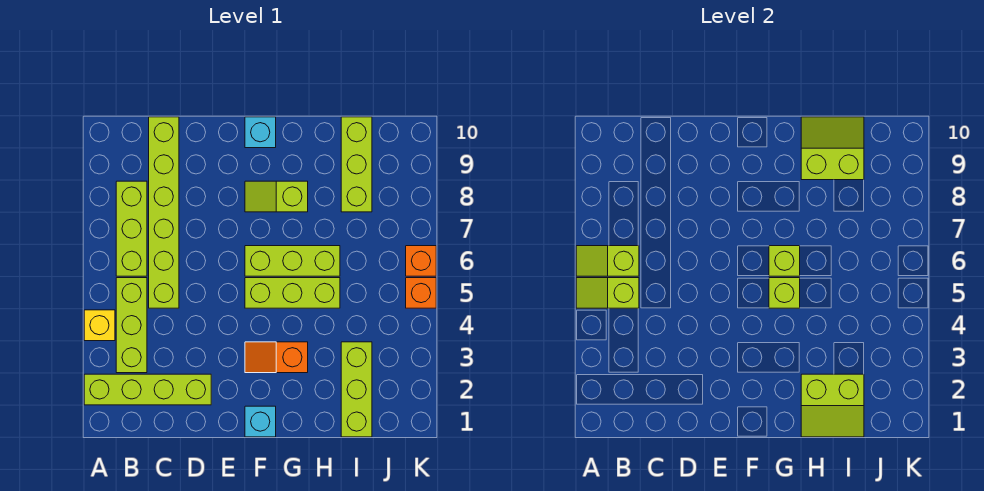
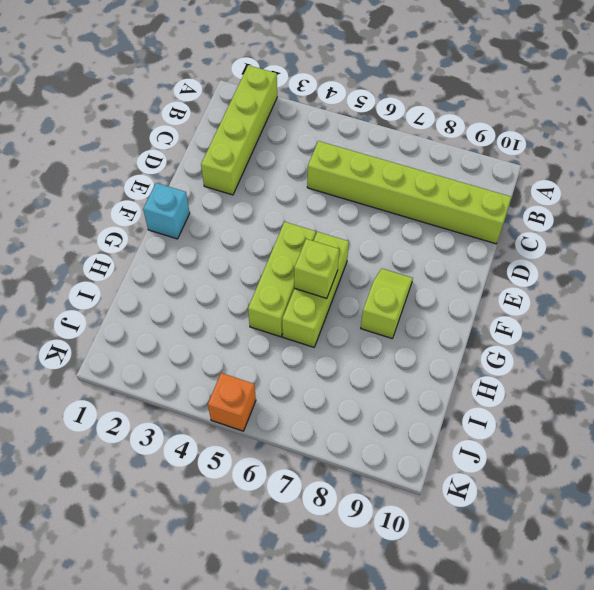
none -> yellow 1x1 brick [84,310,115,341]
none -> lime 1x3 brick [116,278,147,373]
none -> lime 1x3 brick [116,181,147,276]

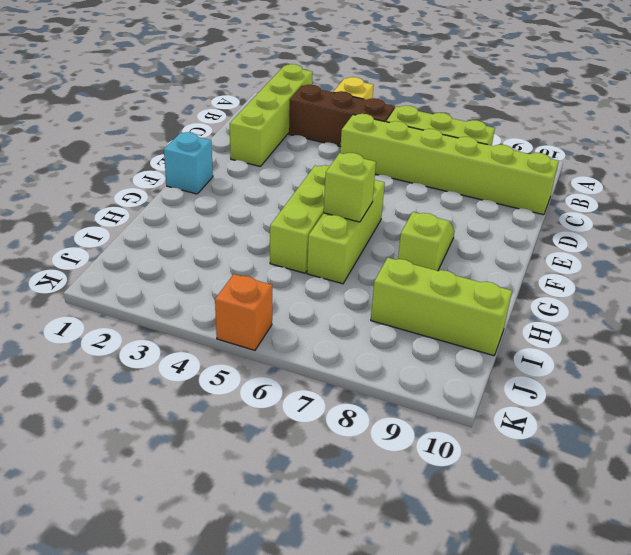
brown 1x3 brick [289,85,395,147] -> lime 1x3 brick [116,278,147,373]
none -> orange 1x2 slope [245,342,308,373]
none -> cyan 1x1 brick [245,117,276,148]
none -> lime 1x3 brick [341,342,372,437]

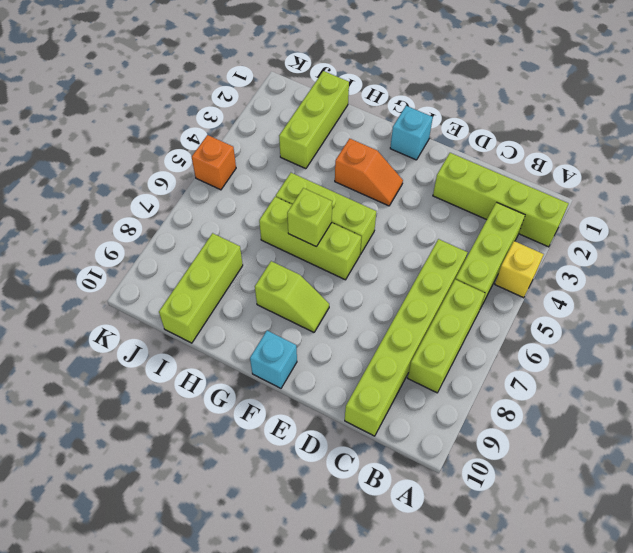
none -> orange 1x1 brick [406,246,436,276]
none -> lime 1x2 slope [576,278,639,308]
none -> lime 1x2 slope [576,246,639,276]

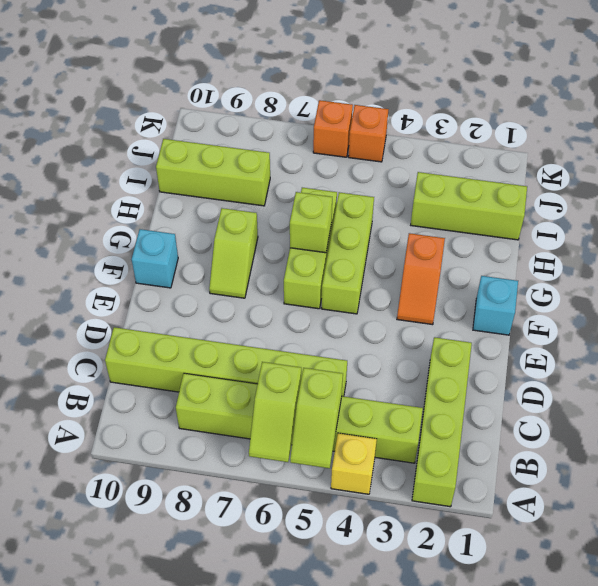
none -> lime 1x1 brick [769,278,800,308]
none -> lime 2x2 slope [801,374,864,437]
none -> lime 2x2 slope [801,117,864,180]

